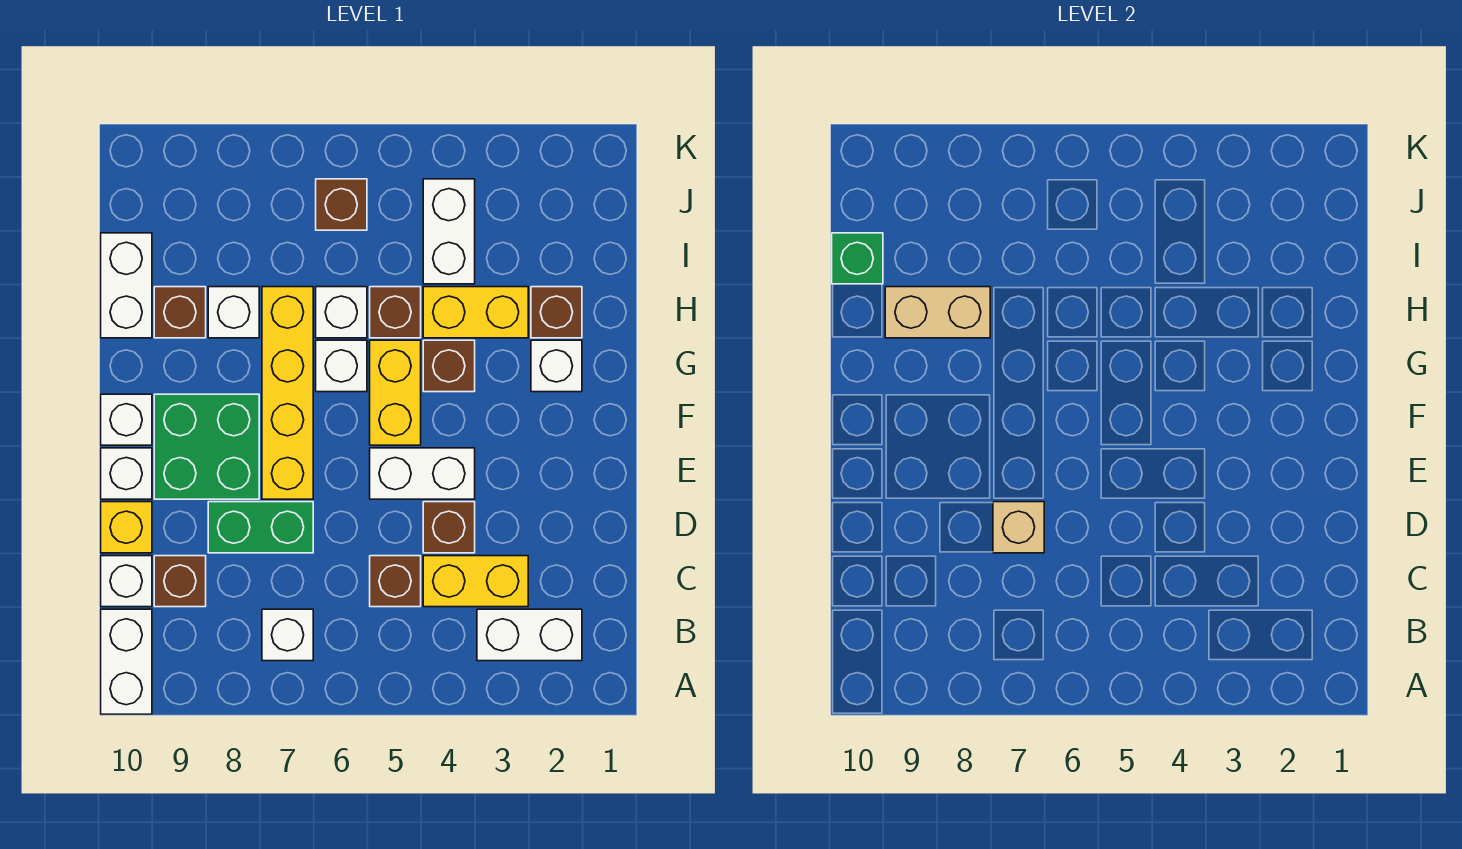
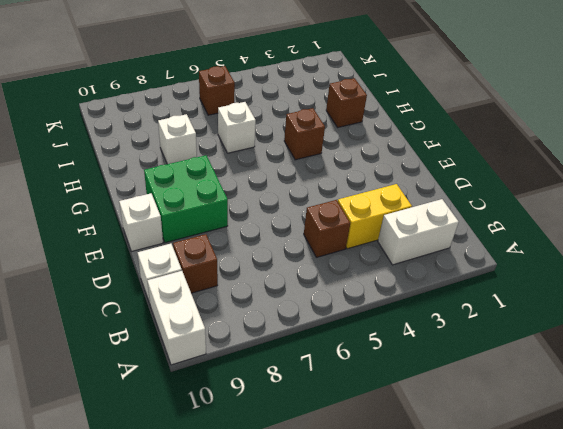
none -> white 1x1 brick [262,609,313,661]
none -> brown 1x1 brick [423,502,475,553]
none -> green 1x2 brick [208,502,313,553]
none -> yellow 1x1 brick [101,502,152,553]

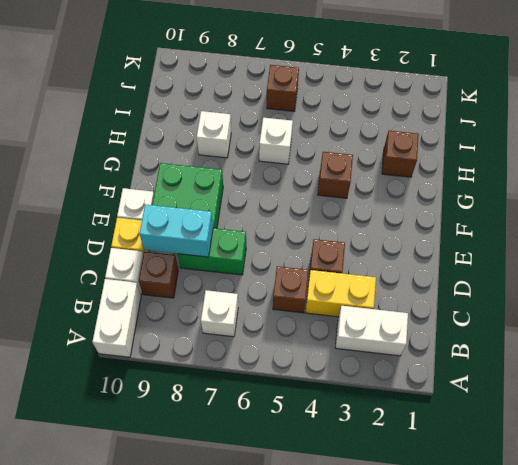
cyan 1x2 brick [139,204,213,257] -> none
none -> white 1x2 brick [370,448,475,499]
none -> yellow 1x4 brick [262,287,313,499]
none -> yellow 1x2 brick [370,340,421,445]
none -> white 1x1 brick [101,394,152,445]

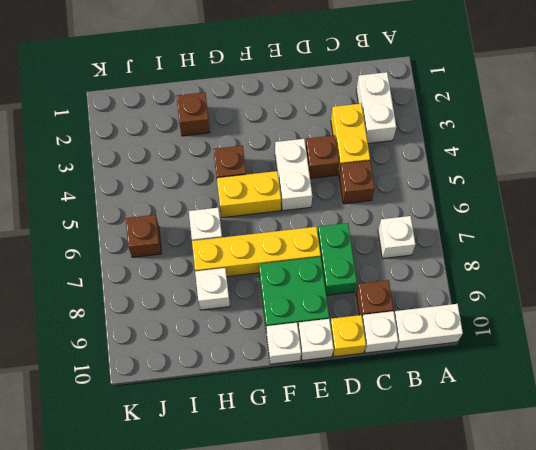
none -> white 1x1 brick [531,340,582,392]
none -> white 1x1 brick [316,340,367,392]
none -> yellow 1x2 brick [423,287,528,338]
none -> brown 1x1 brick [370,287,421,338]

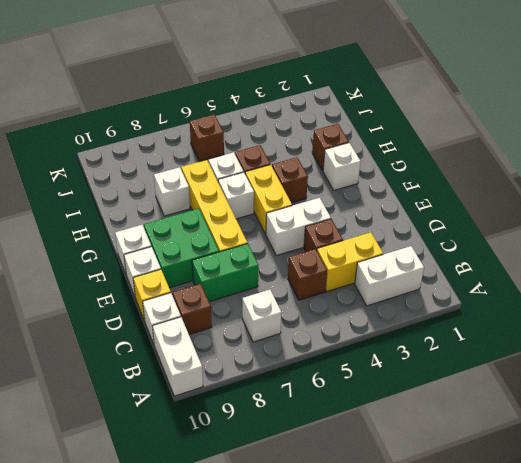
none -> yellow 1x2 brick [423,287,528,338]
none -> brown 1x1 brick [154,287,206,338]
none -> white 1x2 brick [101,233,152,338]
none -> white 1x2 brick [423,179,475,284]

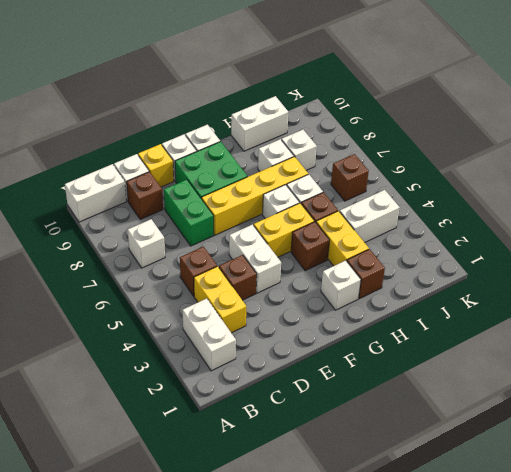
white 1x1 brick [282,130,317,170] -> none
none -> brown 1x1 brick [154,287,206,338]
none -> tan 1x1 brick [993,502,1044,553]
none -> tan 1x2 brick [885,287,990,338]
none -> green 1x1 brick [832,233,883,284]

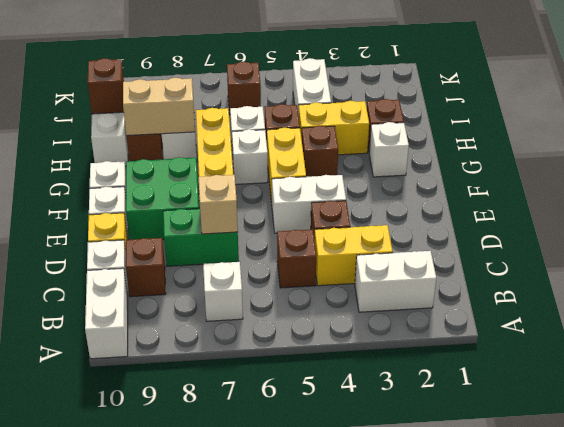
brown 1x1 brick [88,58,124,114] -> green 1x1 brick [832,233,883,284]

